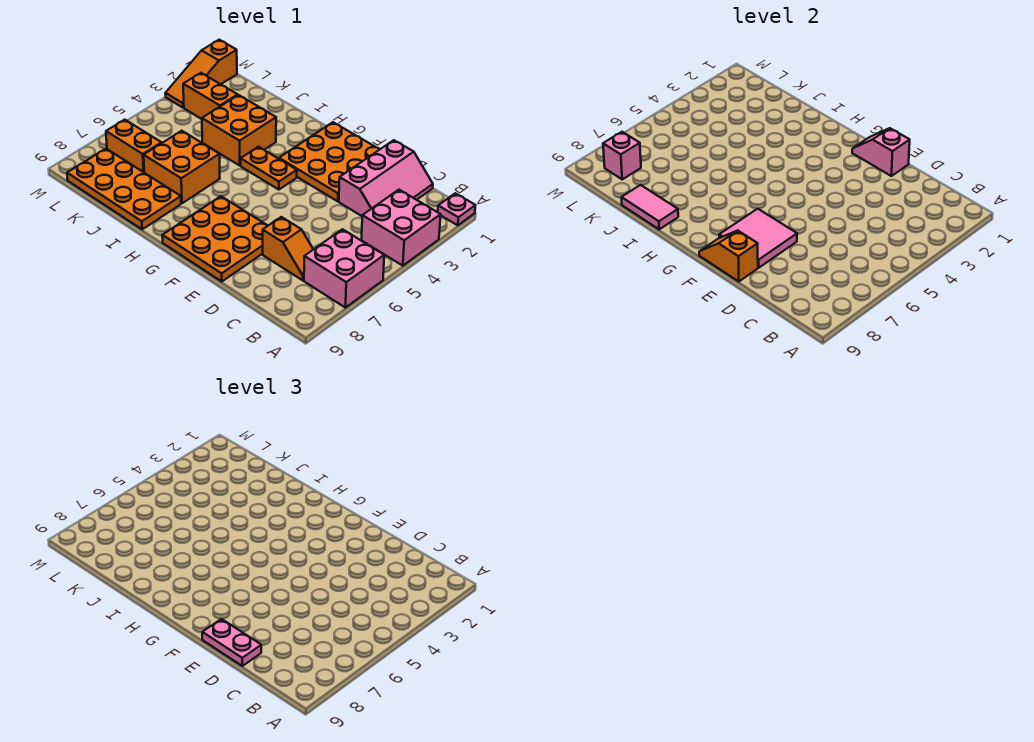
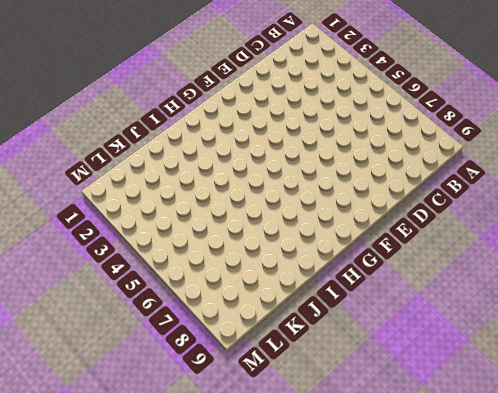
none -> pink 1x1 plate [438,193,475,225]
none -> pink 2x2 brick [361,190,441,266]
none -> pink 2x2 brick [304,229,384,308]

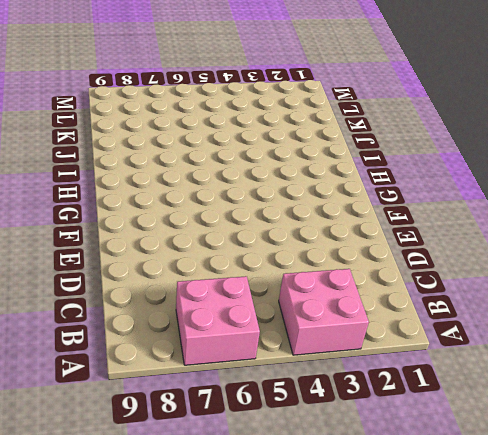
none -> pink 1x1 plate [438,193,475,225]
none -> pink 2x3 slope [339,140,433,216]
none -> orange 1x2 slope [263,217,313,280]

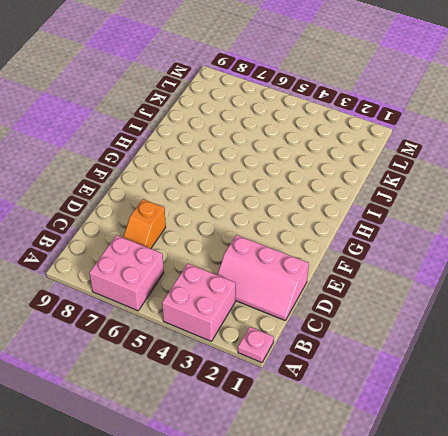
none -> orange 3x3 plate [279,122,380,201]
none -> orange 3x3 plate [162,196,268,282]
none -> orange 1x2 plate [241,147,297,190]

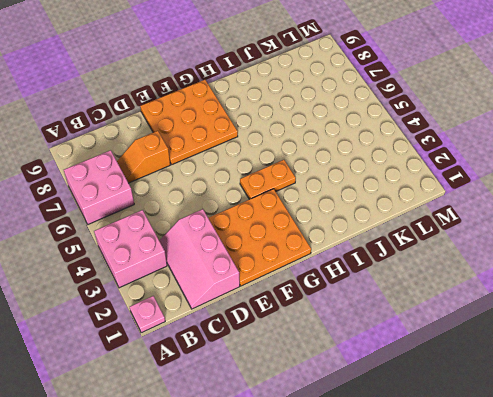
none -> orange 2x2 brick [202,95,276,165]
none -> orange 2x2 brick [144,131,220,203]
none -> orange 2x4 plate [67,149,181,229]

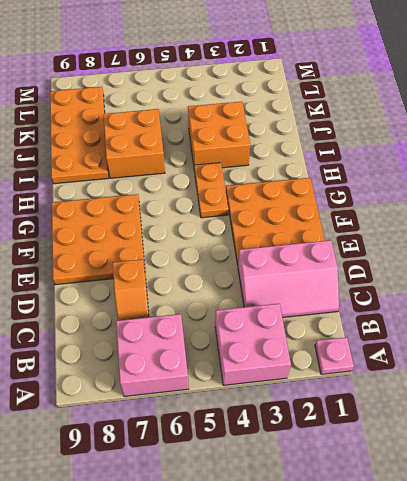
none -> orange 1x2 brick [183,73,238,119]
none -> orange 1x2 brick [106,120,161,172]
none -> orange 1x3 slope [165,40,237,108]

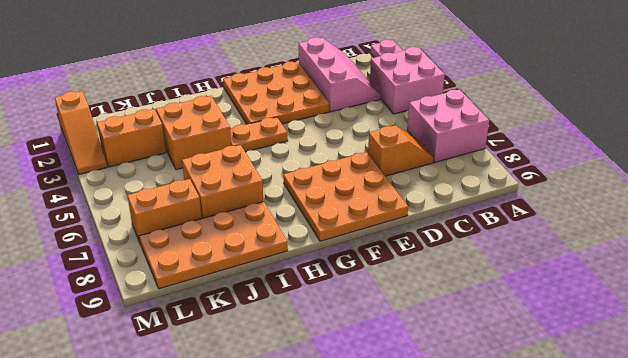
none -> pink 1x2 slope [852,128,910,176]
none -> pink 2x2 tile [719,209,797,268]
none -> orange 1x2 slope [699,230,758,282]

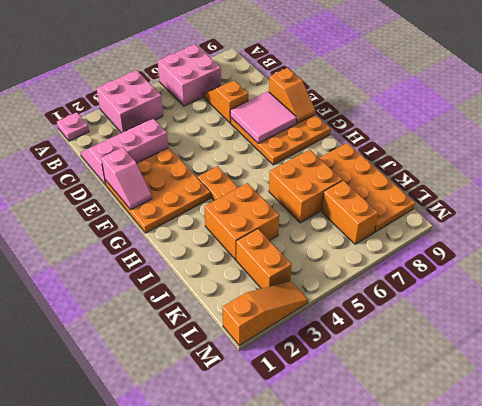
none -> pink 1x2 tile [621,185,678,229]
none -> pink 1x1 brick [603,132,641,179]
none -> pink 1x2 plate [202,619,261,666]

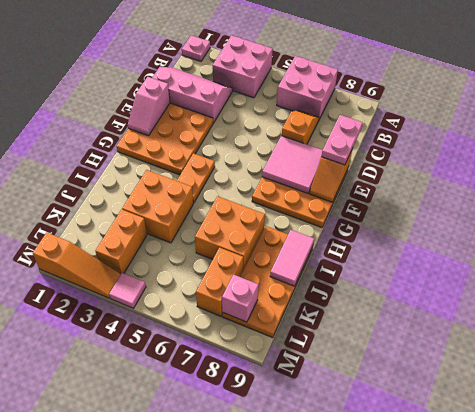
pink 1x1 tile [109,273,146,308] -> none

